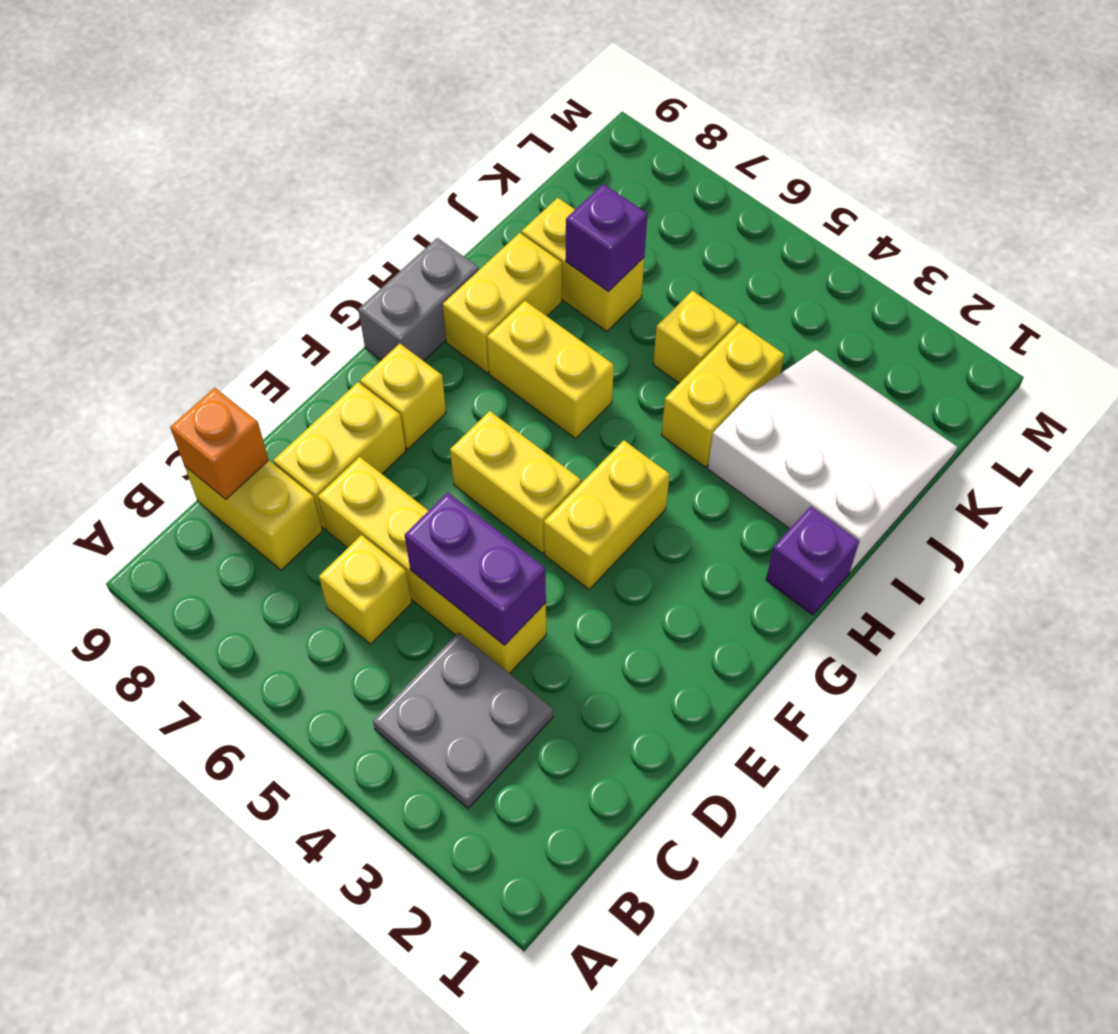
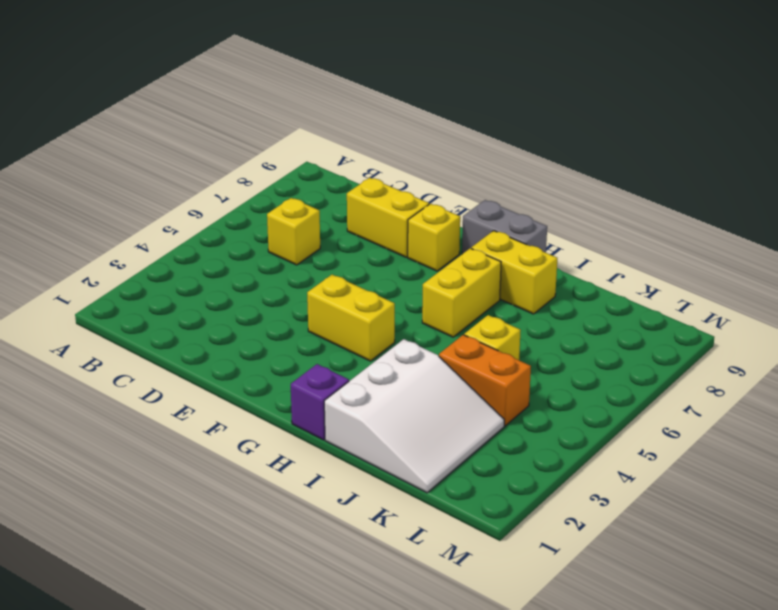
orange 1x2 brick [439,335,531,426] -> yellow 1x2 brick [661,323,784,467]
none -> grey 2x2 plate [373,633,553,808]
none -> yellow 1x2 brick [185,460,322,570]
none -> yellow 1x4 brick [318,457,546,673]

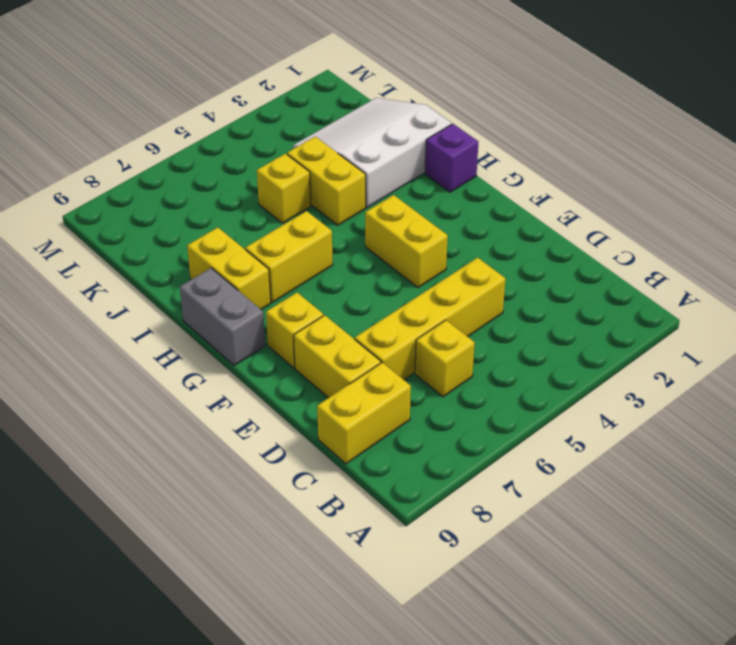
none -> grey 2x2 plate [373,633,553,808]
none -> yellow 1x2 brick [450,411,581,553]
none -> yellow 1x2 brick [522,198,644,331]

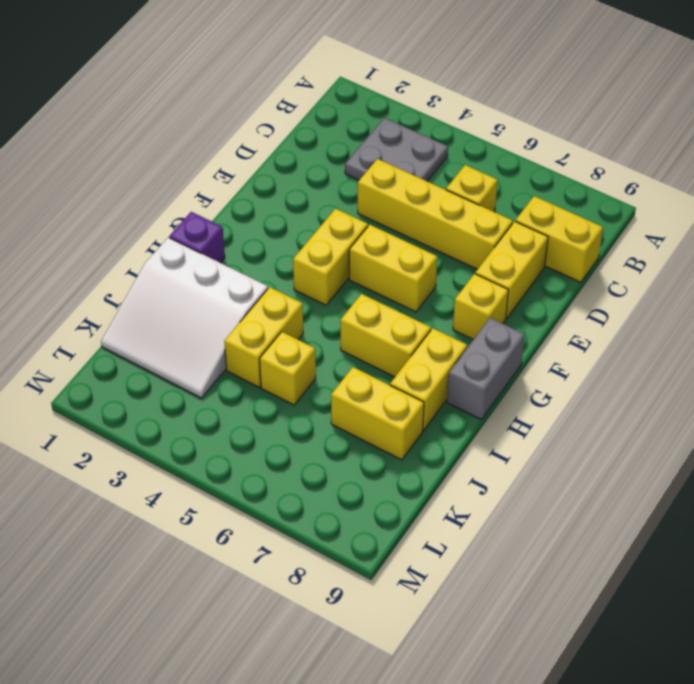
none -> orange 1x1 brick [170,388,269,499]
none -> purple 1x2 brick [405,492,546,645]
none -> purple 1x1 brick [566,184,647,292]

